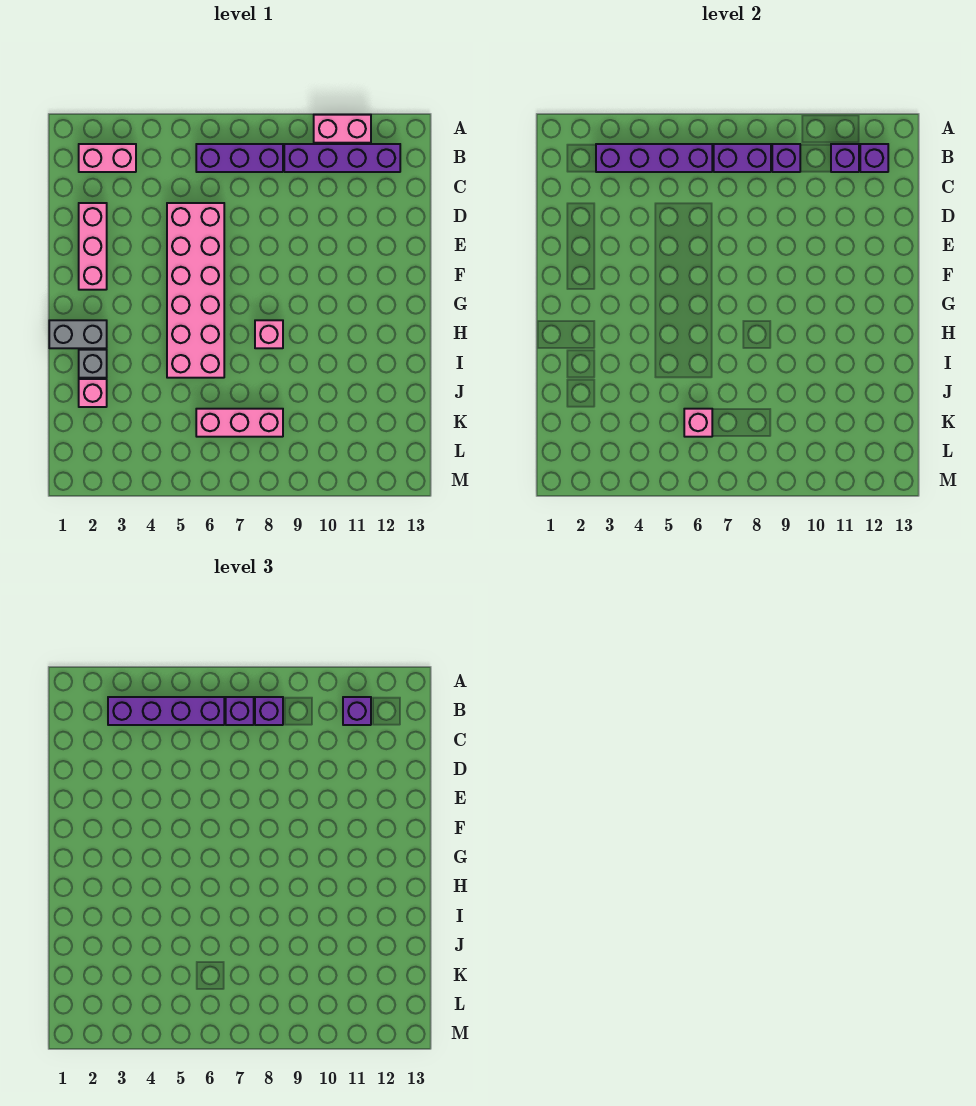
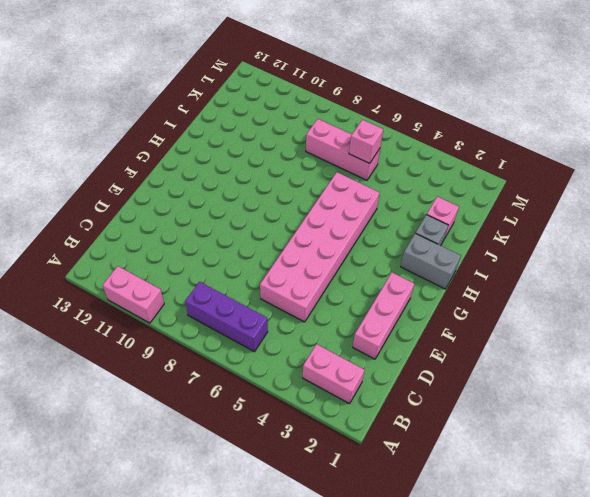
none -> purple 1x4 brick [284,144,400,172]
none -> pink 1x1 brick [255,320,283,348]
none -> purple 1x4 brick [596,144,712,172]

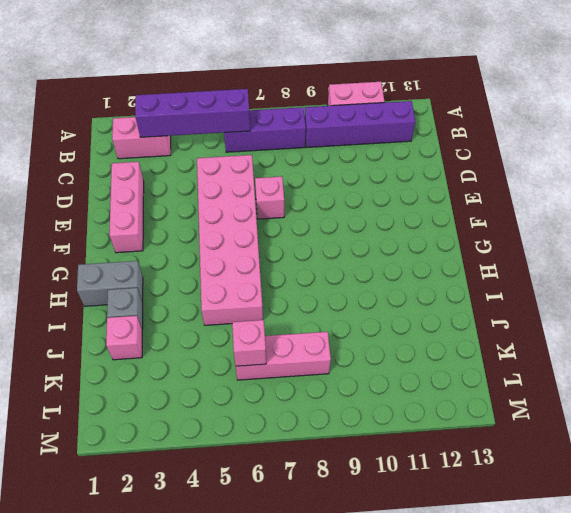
pink 1x1 brick [255,177,284,219] -> pink 1x1 brick moved to [255,320,283,348]
none -> purple 1x2 brick [714,144,771,172]
none -> purple 1x1 brick [772,144,800,172]
none -> purple 1x1 brick [831,144,859,172]

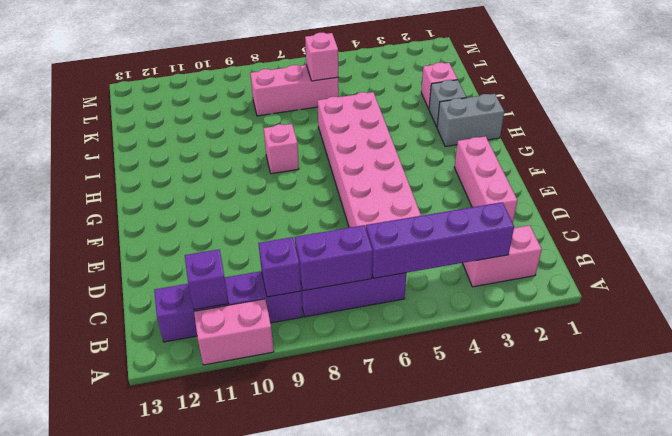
none -> purple 1x1 brick [860,144,888,172]
none -> purple 1x4 brick [108,697,224,725]
none -> purple 1x1 brick [226,697,254,725]

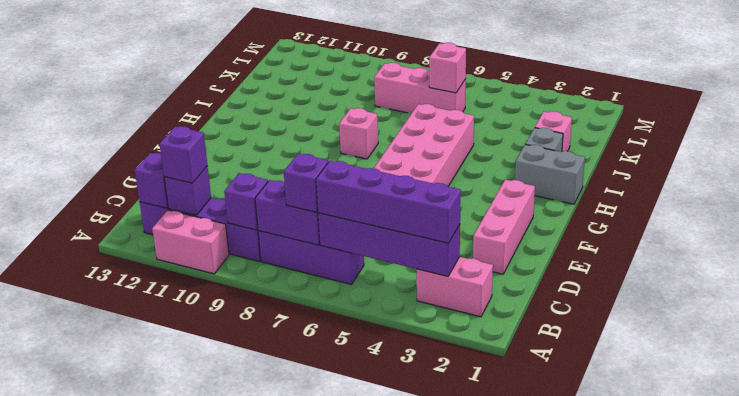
none -> purple 1x1 brick [255,697,283,725]

